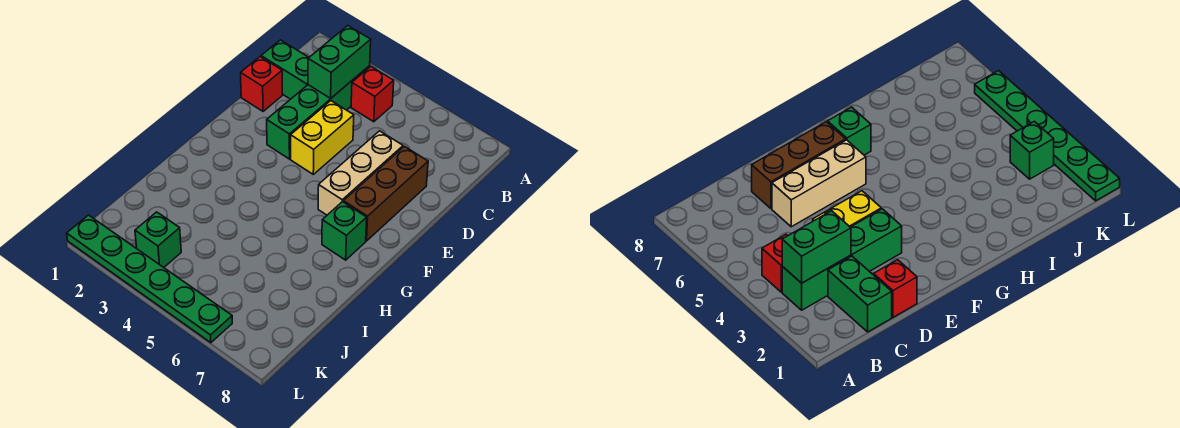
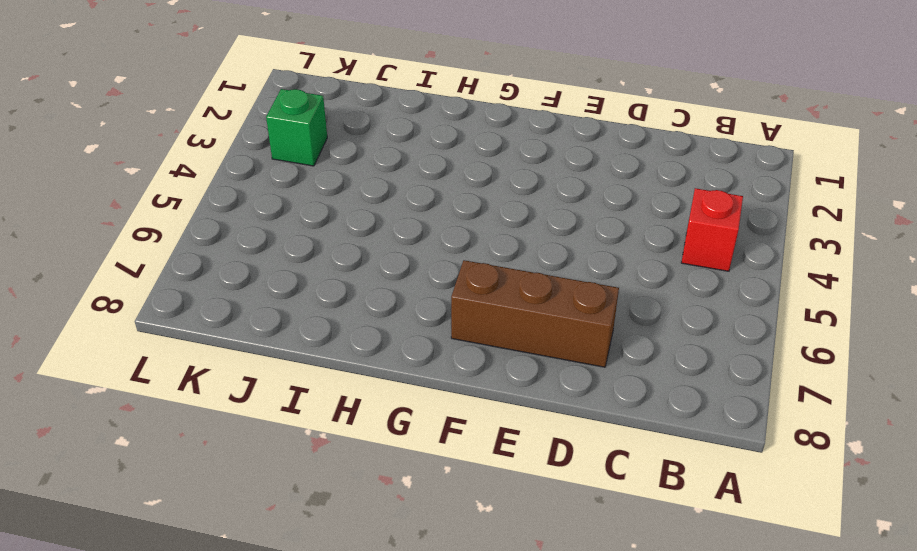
none -> green 1x4 brick [267,66,370,159]
none -> green 1x2 brick [261,40,309,99]

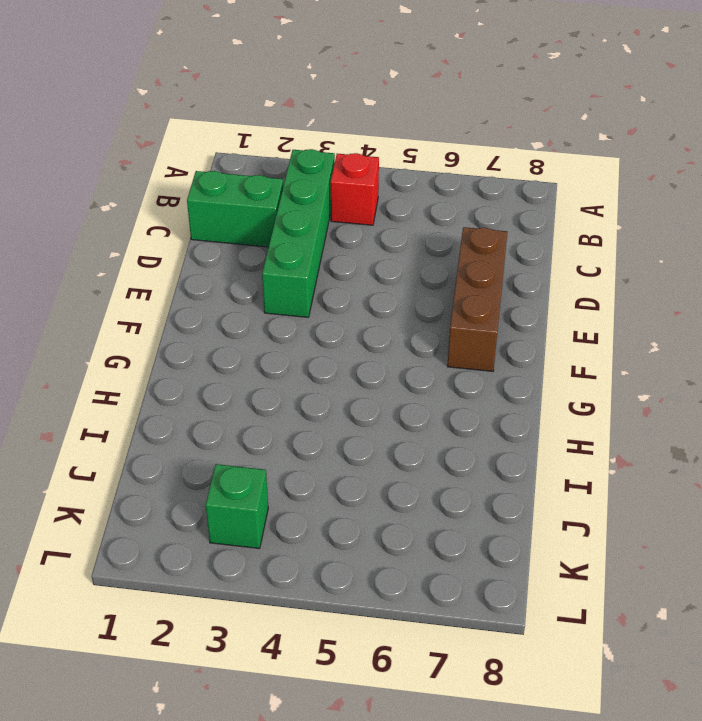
none -> red 1x1 brick [241,57,282,111]
none -> yellow 1x2 brick [291,101,354,174]

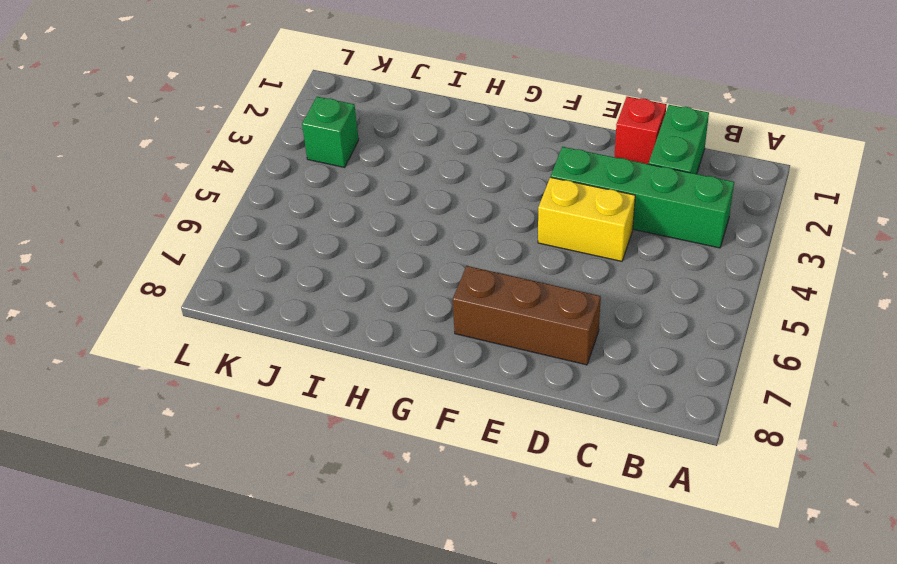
none -> red 1x1 brick [351,67,394,122]
none -> tan 1x3 brick [318,131,403,215]

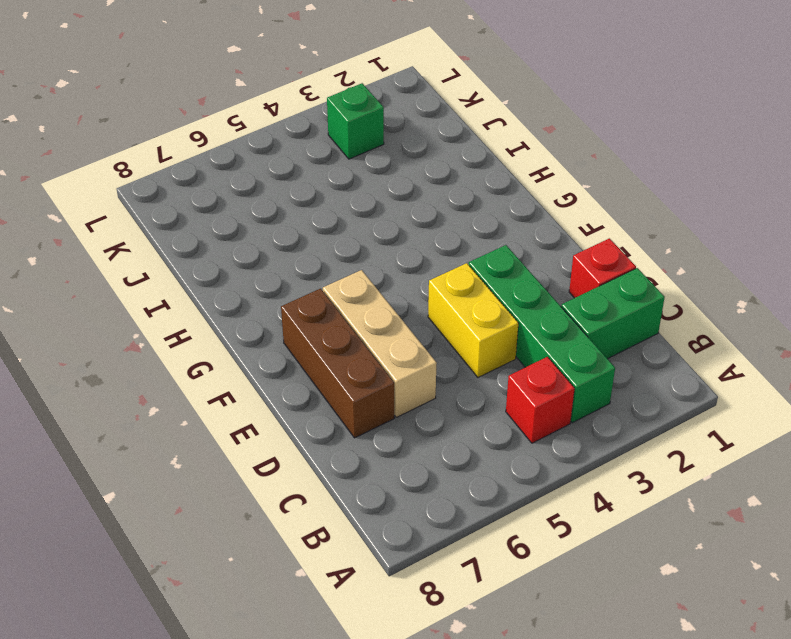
none -> green 1x1 brick [322,202,367,260]
none -> green 1x6 plate [67,215,232,343]

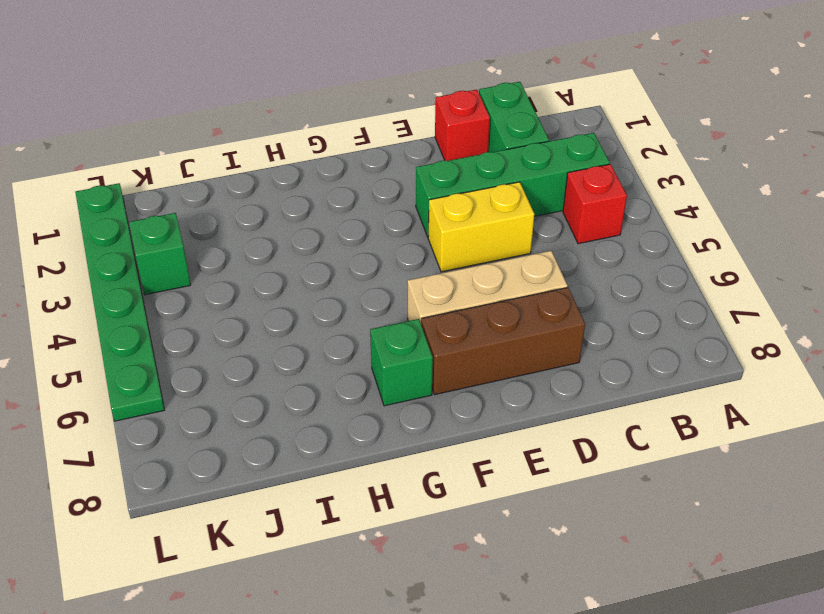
none -> green 1x2 brick [308,26,371,98]

